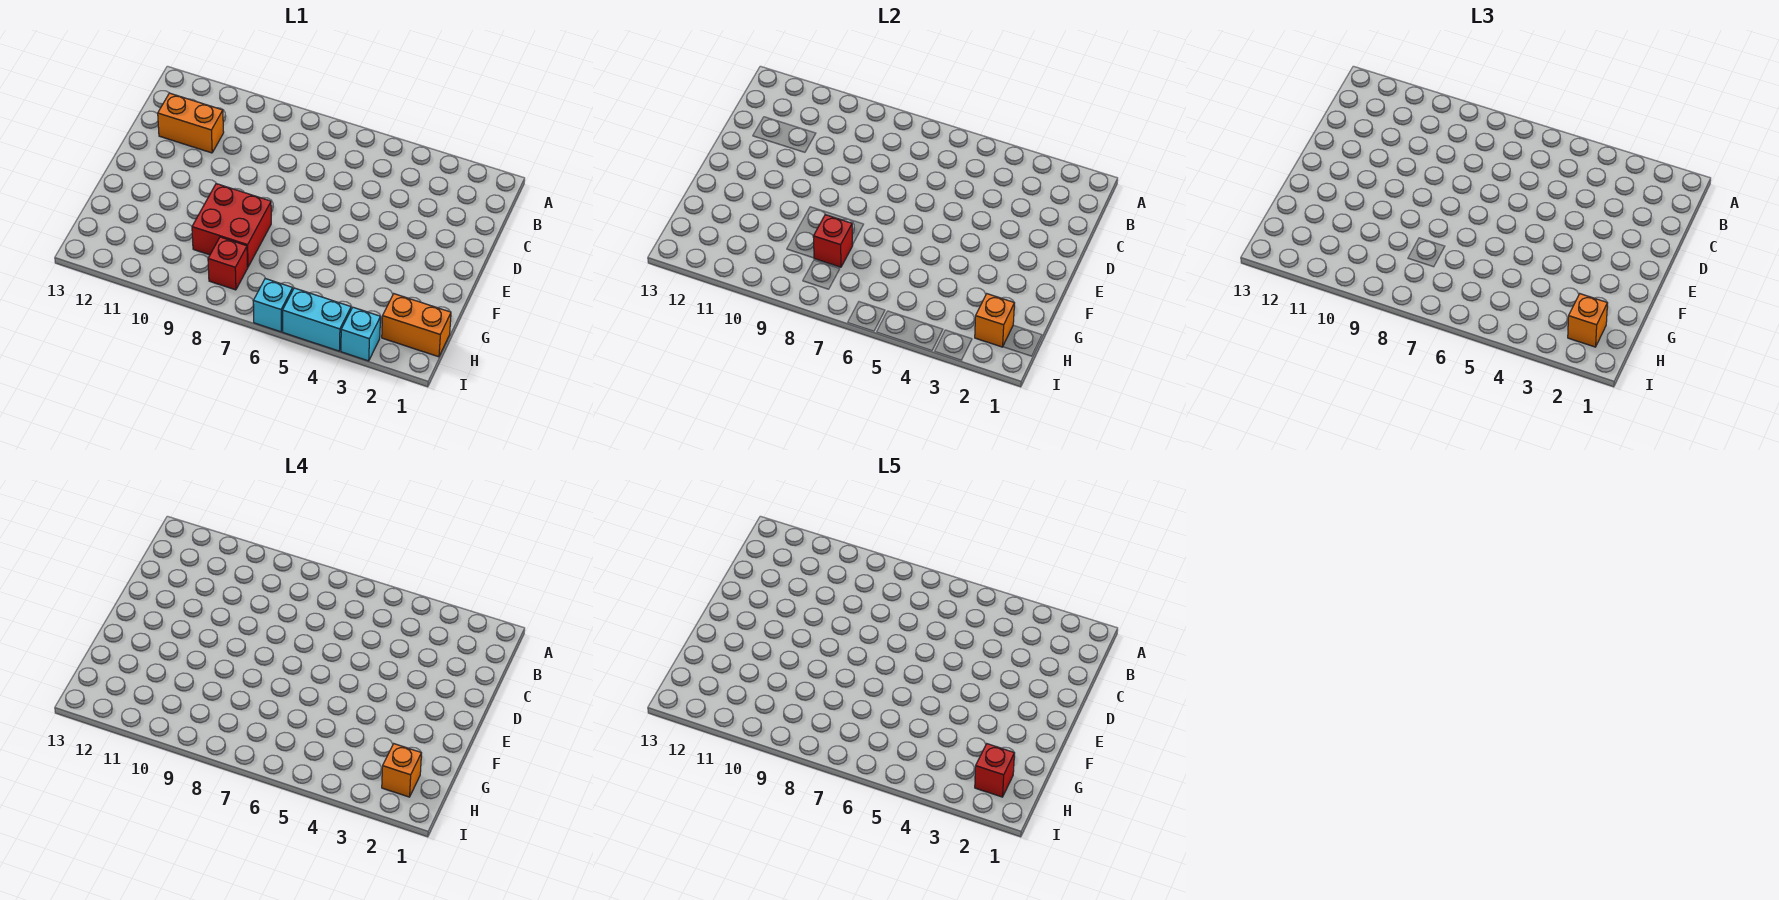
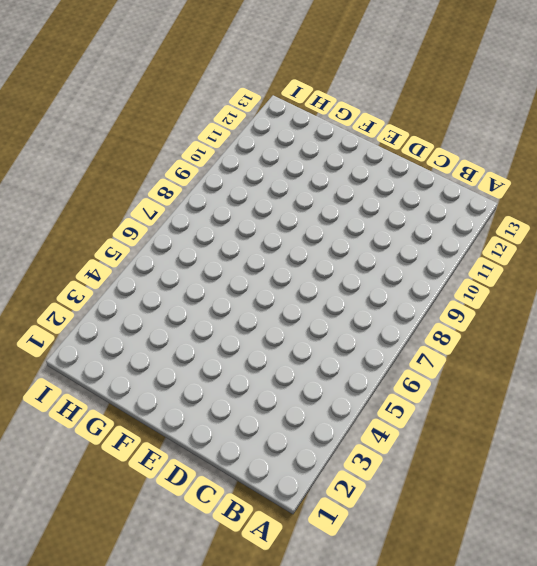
none -> orange 1x2 brick [158,93,224,153]
none -> red 2x2 brick [192,184,271,267]
none -> orange 1x2 brick [382,294,451,357]

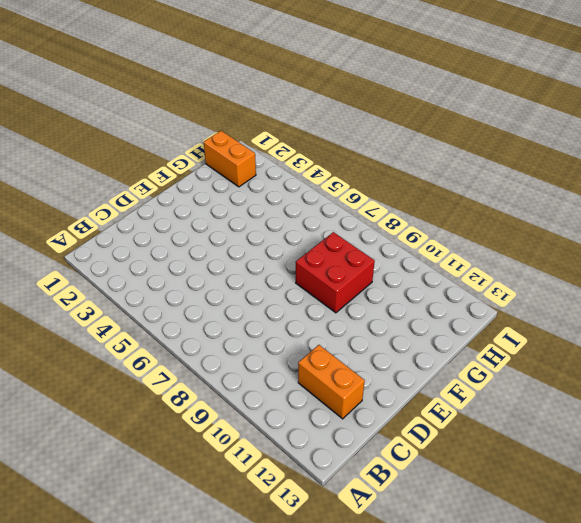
none -> red 1x1 brick [208,237,248,290]
none -> cyan 1x1 brick [341,307,381,361]
none -> cyan 1x2 brick [283,288,351,351]

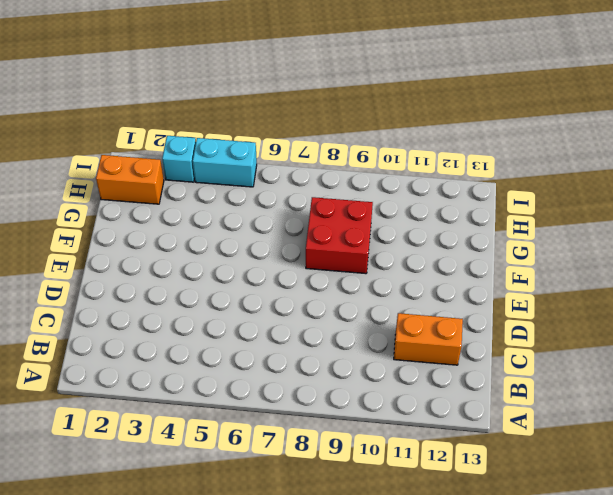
none -> red 1x1 brick [208,237,248,290]
none -> cyan 1x1 brick [253,279,293,332]
none -> red 1x1 brick [813,215,853,267]

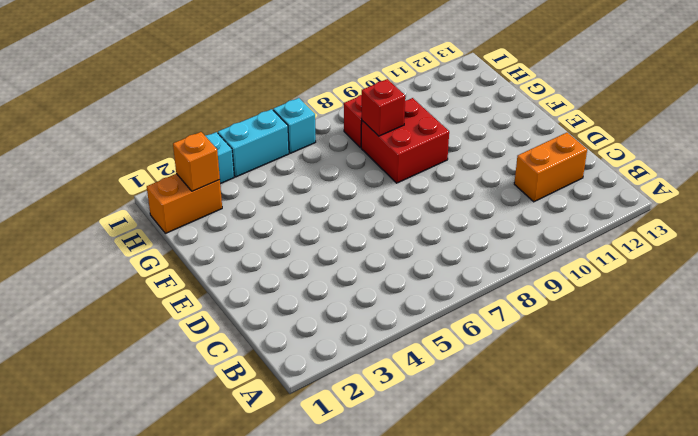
none -> orange 1x1 brick [1568,294,1607,347]
none -> orange 1x1 brick [382,744,421,797]
none -> red 1x1 brick [975,744,1014,797]

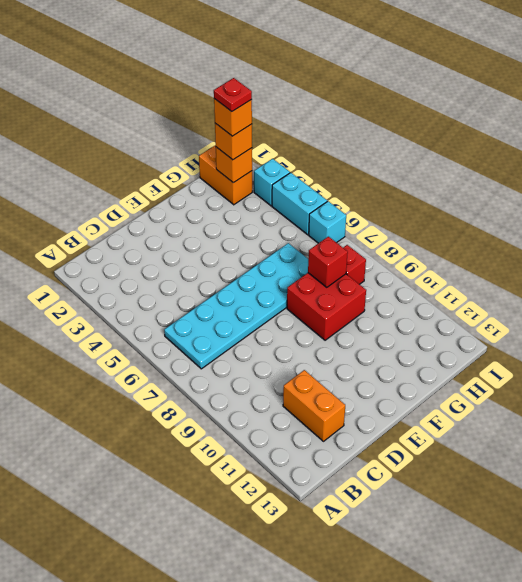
cyan 2x6 plate [164,243,308,369] -> none
red 1x1 plate [214,78,252,112] -> red 1x1 brick [975,744,1014,797]

